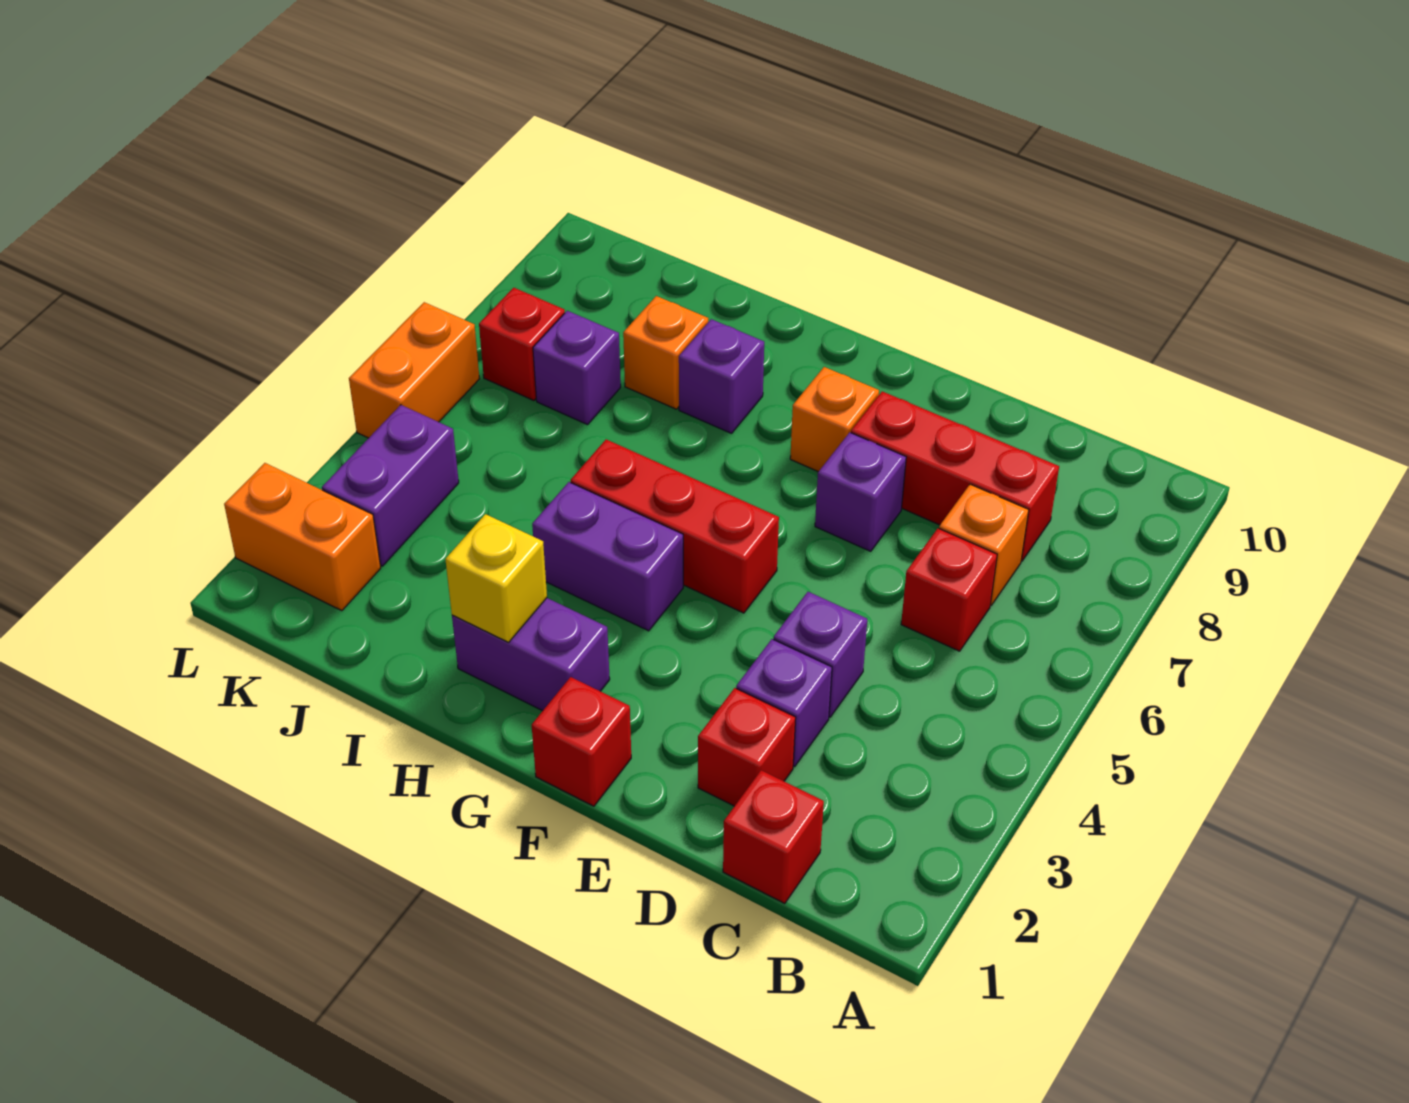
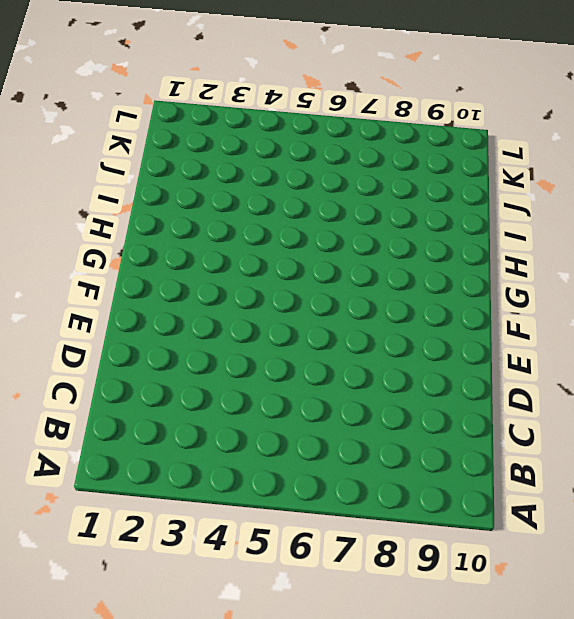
none -> red 1x1 brick [723,770,824,904]
none -> red 1x1 brick [901,528,997,651]
none -> orange 1x1 brick [939,484,1029,605]

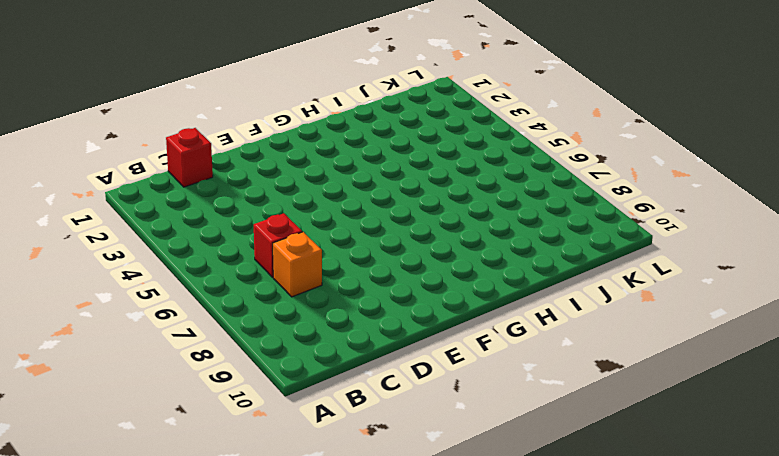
none -> red 1x3 brick [851,391,1059,561]
none -> red 1x1 brick [698,688,796,806]
none -> purple 1x1 brick [736,639,832,767]

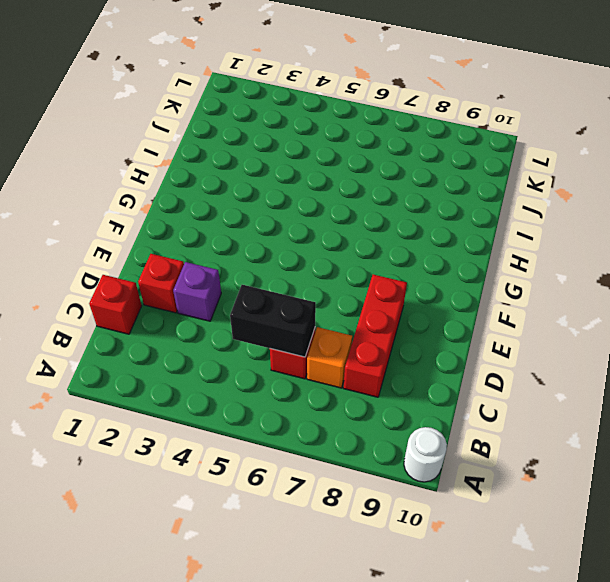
white 1x1 round brick [404,427,447,482] -> none
black 1x2 brick [230,285,316,357] -> none
none -> purple 1x1 brick [774,592,867,717]
none -> purple 1x1 brick [815,432,906,551]
none -> red 1x1 brick [532,677,631,806]

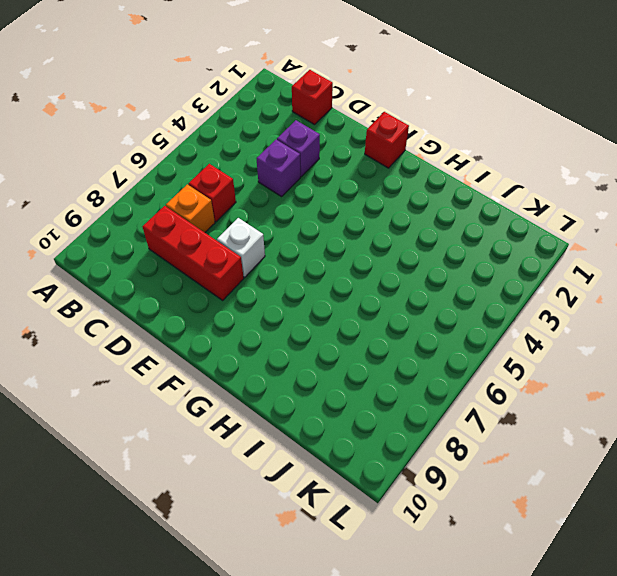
white 1x1 brick [217,218,265,277] -> purple 1x1 brick [815,432,906,551]
none -> red 1x1 brick [698,688,796,806]
none -> red 1x3 brick [571,439,779,613]
none -> orange 1x1 brick [790,367,879,472]

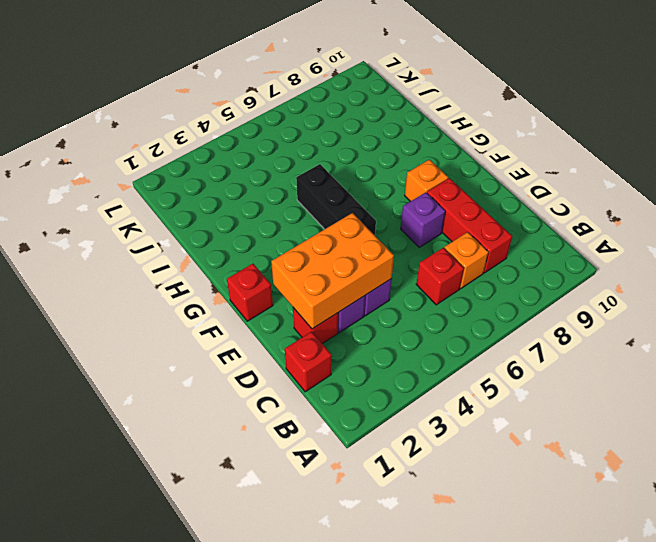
orange 2x3 brick [271,213,394,329] -> none
black 1x3 brick [296,164,376,235] -> red 1x3 brick [571,439,779,613]
none -> purple 1x2 brick [452,598,610,711]
none -> purple 1x2 brick [532,482,683,631]
none -> purple 1x1 brick [679,319,764,433]

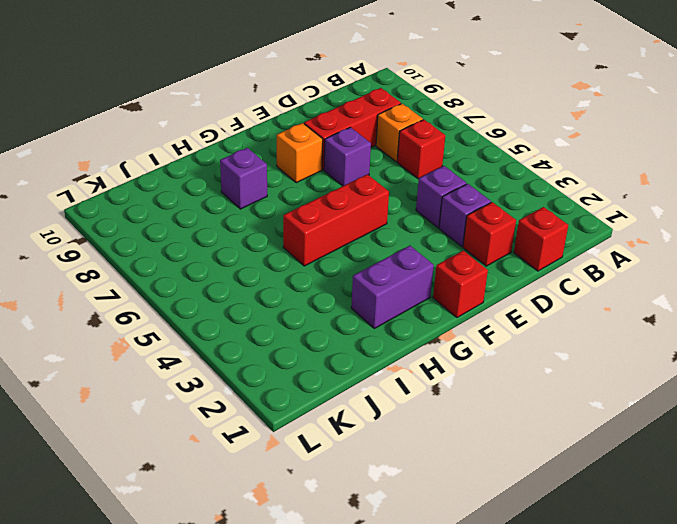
none -> purple 1x2 brick [532,482,683,631]
none -> orange 1x1 brick [623,296,708,409]
none -> purple 1x1 brick [533,311,621,425]

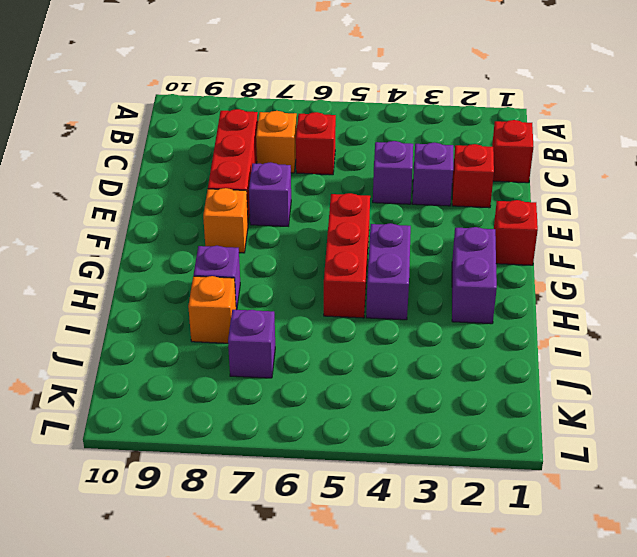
none -> orange 1x2 brick [224,463,381,611]
none -> purple 1x2 brick [322,405,459,566]
none -> red 1x1 brick [479,288,565,401]

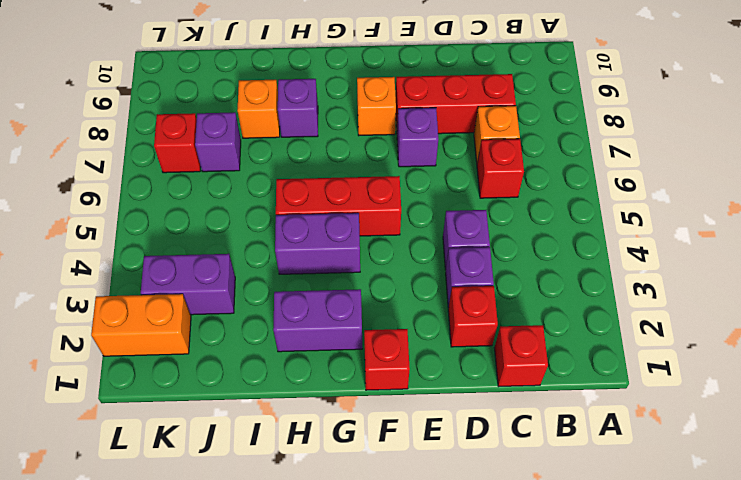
purple 1x2 brick [141,254,235,315] -> purple 1x2 brick turned to [322,405,459,566]
none -> orange 1x2 brick [349,302,479,438]
none -> yellow 1x1 brick [445,514,547,642]

